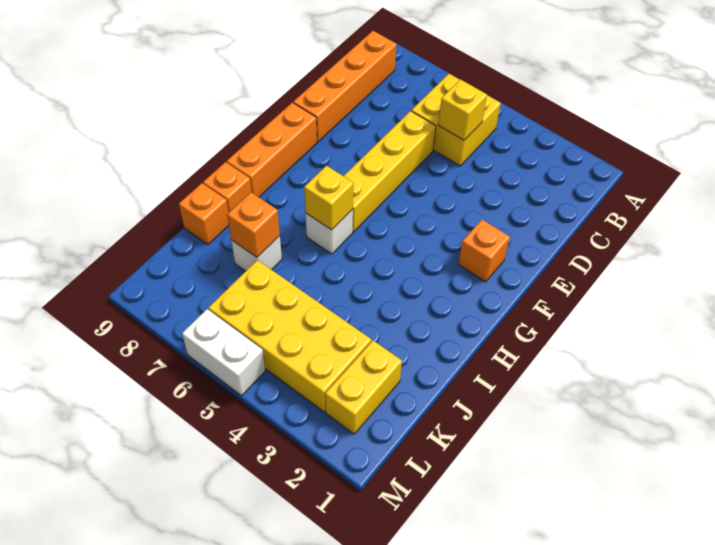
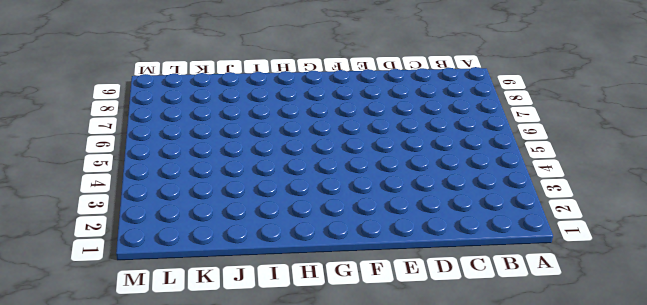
none -> yellow 2x2 brick [411,74,501,166]
none -> orange 1x4 brick [293,31,397,142]
none -> yellow 1x4 brick [344,111,436,232]

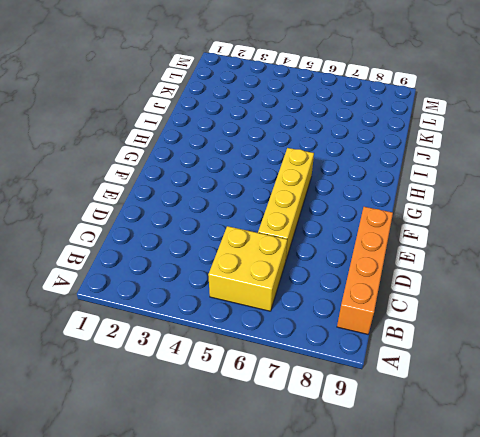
none -> orange 1x1 brick [458,220,510,282]
none -> orange 1x3 brick [227,103,317,197]
none -> white 1x1 brick [306,209,353,254]

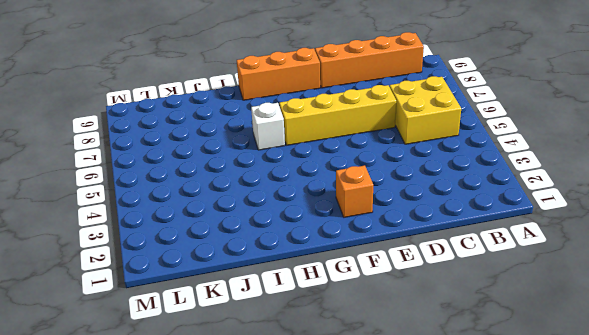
none -> orange 1x1 brick [203,162,252,213]
none -> white 1x1 brick [231,236,282,271]
none -> orange 1x1 brick [179,183,229,244]

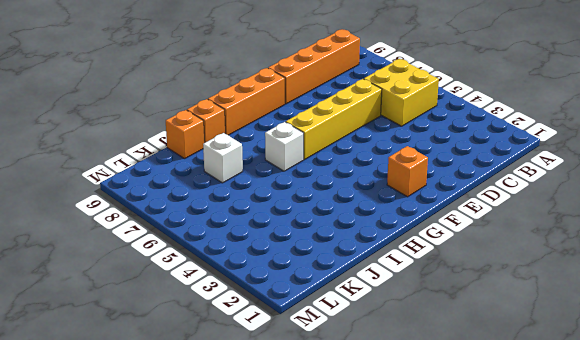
none -> yellow 1x2 brick [325,341,402,434]
none -> yellow 2x4 brick [208,260,371,412]
none -> white 1x2 brick [182,309,265,396]

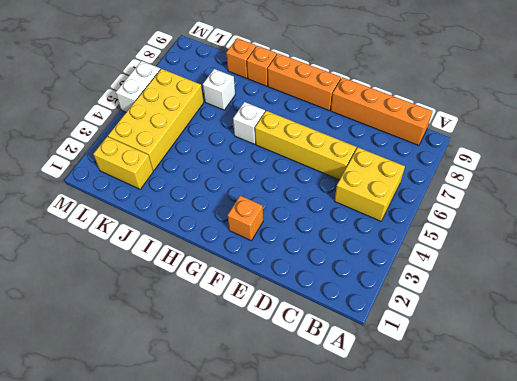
none -> yellow 1x1 brick [438,80,487,140]
none -> yellow 1x1 brick [304,166,353,230]
none -> orange 1x1 brick [227,192,280,257]

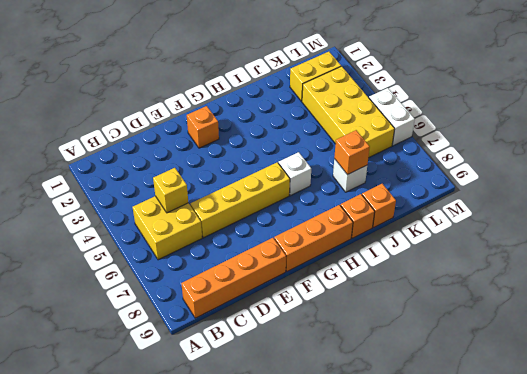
none -> yellow 1x1 brick [304,166,353,230]

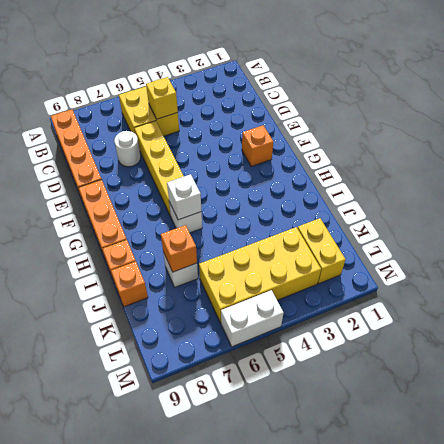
white 1x1 round brick [114,131,141,167] -> none
white 1x1 brick [167,174,201,220] -> yellow 1x1 brick [304,166,353,230]

